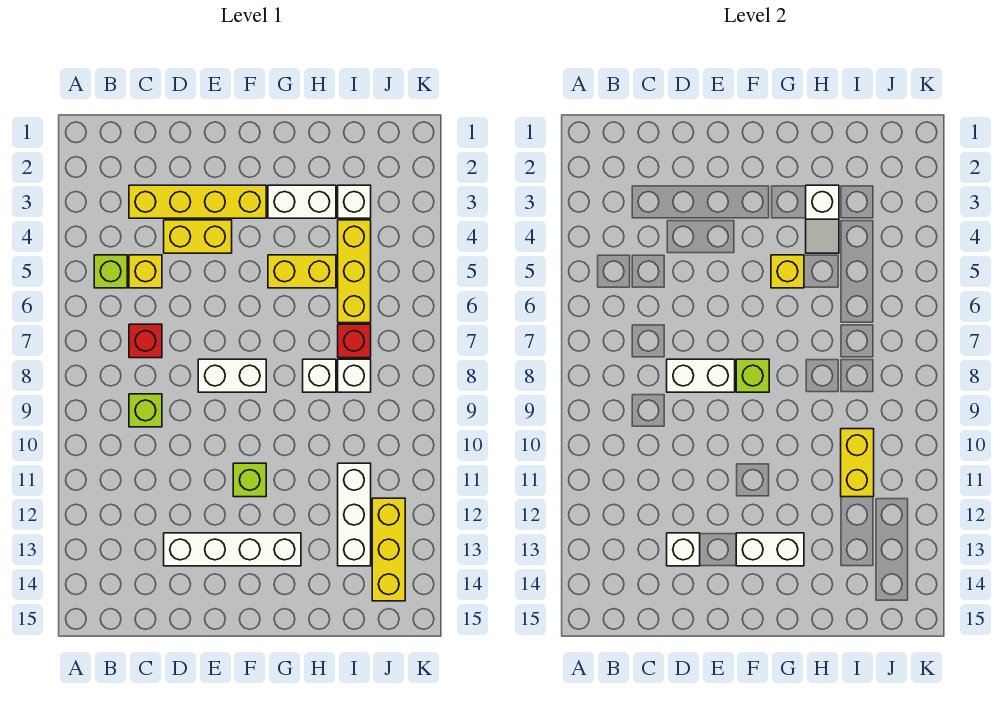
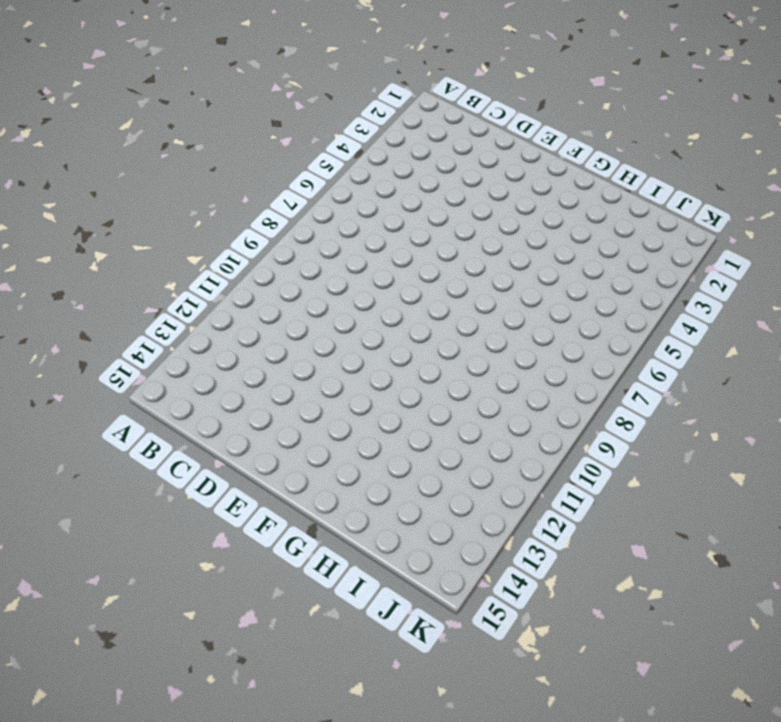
none -> lime 1x1 brick [94,255,127,288]
none -> yellow 1x4 brick [129,185,266,218]
none -> yellow 1x1 brick [129,255,162,288]

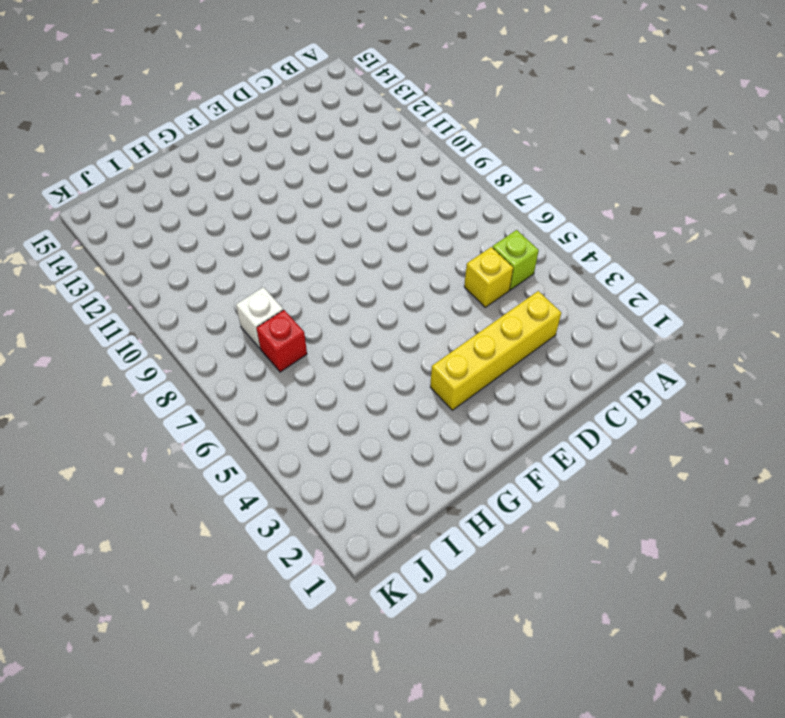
none -> red 1x1 brick [129,324,162,358]
none -> lime 1x1 brick [129,394,162,427]
none -> yellow 1x2 brick [164,220,232,253]

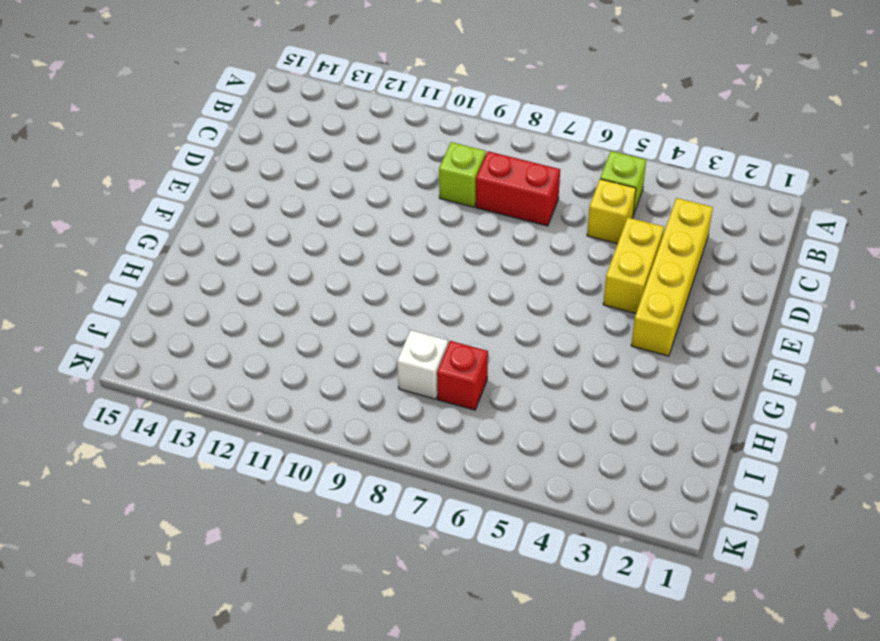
red 1x2 brick [476,151,560,226] -> red 1x1 brick [129,324,162,358]
none -> white 1x4 brick [164,533,301,566]
none -> white 1x2 brick [198,359,266,392]
none -> lime 1x1 brick [233,463,266,497]

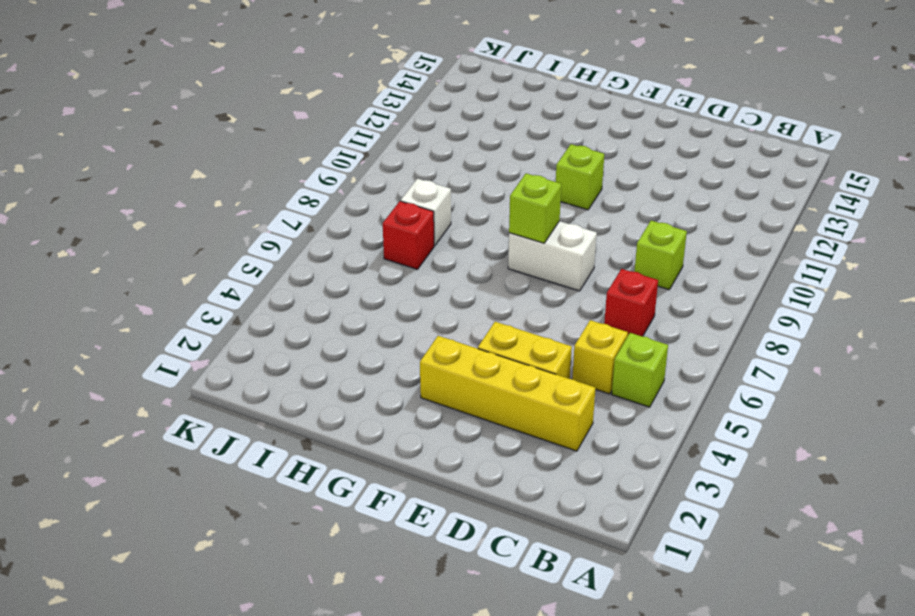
none -> white 1x4 brick [164,533,301,566]
none -> white 1x2 brick [268,185,336,218]
none -> yellow 1x2 brick [268,255,336,288]

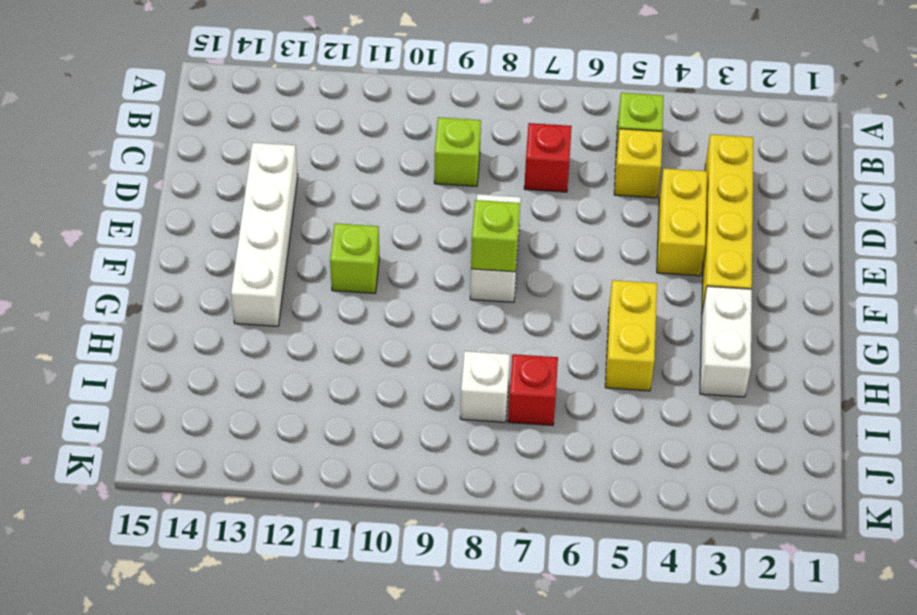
none -> white 1x1 brick [303,359,336,392]
none -> white 1x1 brick [338,185,371,218]
none -> yellow 1x3 brick [338,220,371,323]

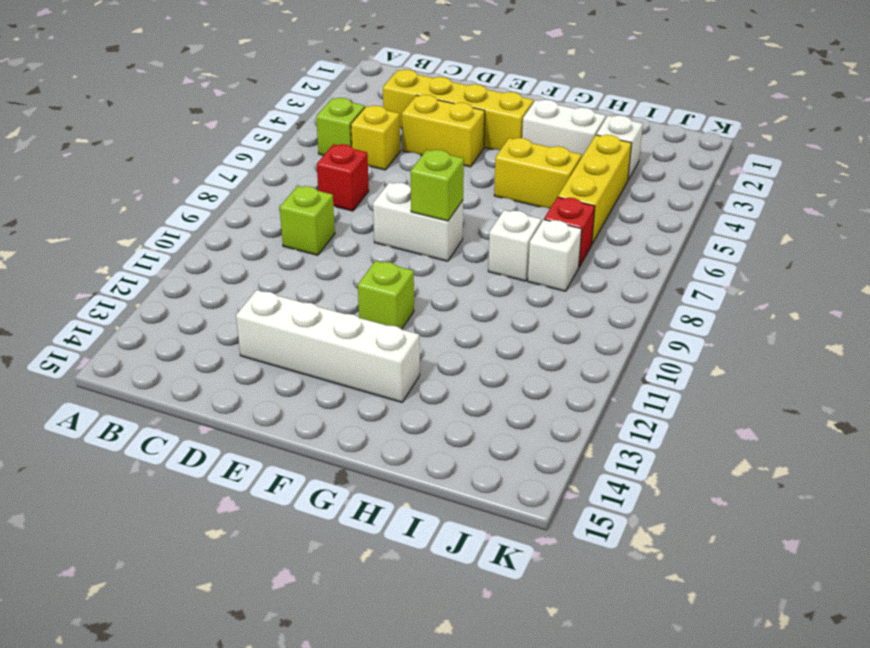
none -> white 1x3 brick [338,463,371,566]
none -> yellow 1x3 brick [372,498,405,601]
none -> white 1x2 brick [667,359,735,392]

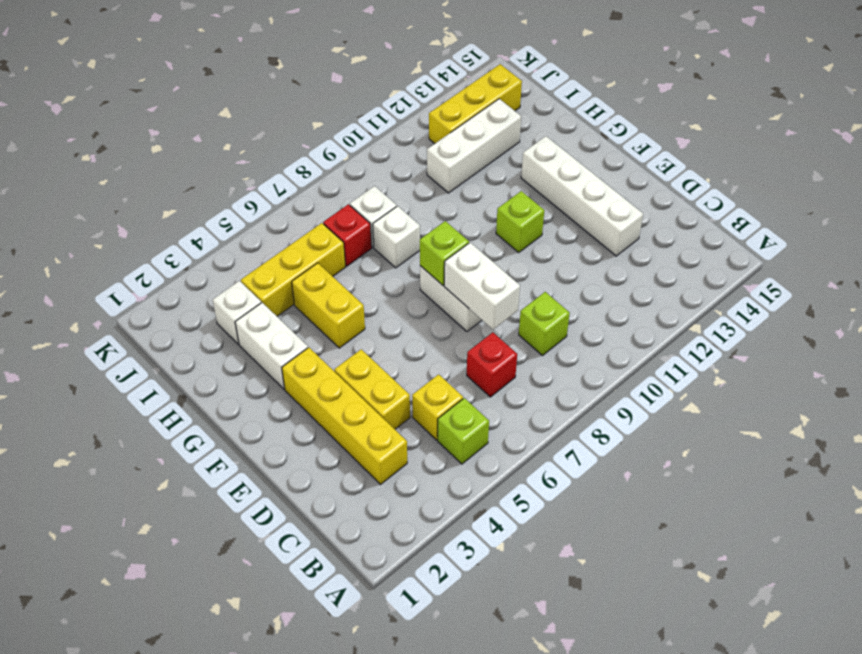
none -> white 1x1 brick [667,533,700,566]
none -> white 1x2 brick [736,533,804,566]
none -> yellow 1x1 brick [771,255,804,288]

